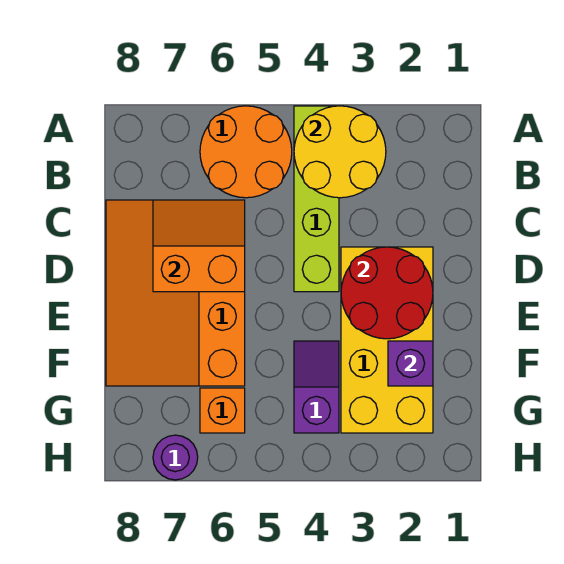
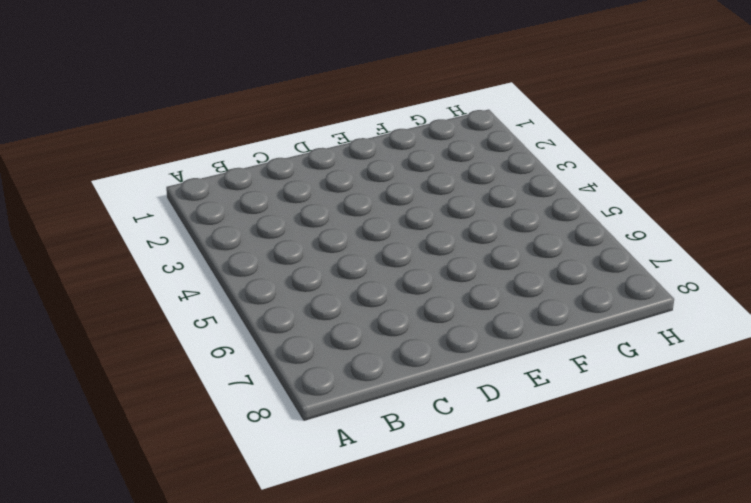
none -> lime 1x4 brick [294,106,339,292]
none -> orange 2x2 round brick [200,106,292,198]

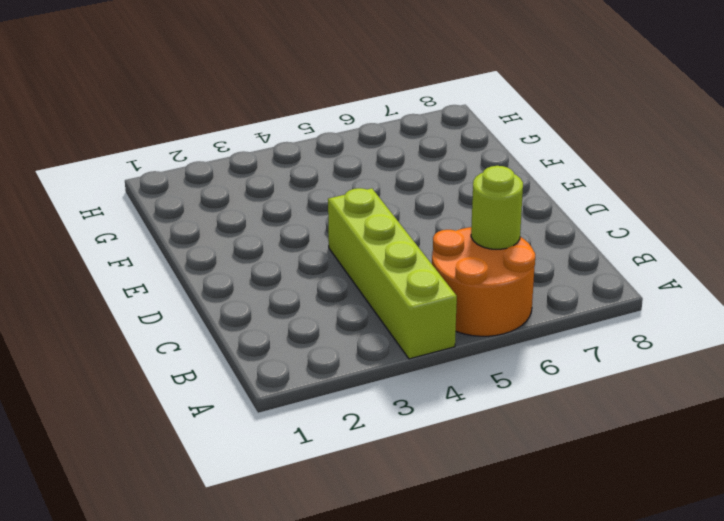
lime 1x1 round brick [471,166,523,249] -> none
none -> orange 3x4 slope [106,200,245,386]
none -> yellow 2x4 brick [341,247,433,433]

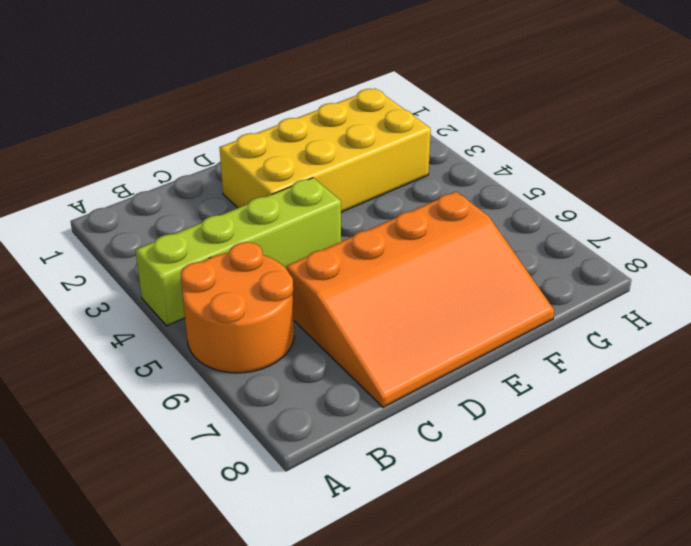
none -> purple 1x2 slope [294,341,339,433]
none -> orange 1x1 brick [200,388,245,433]

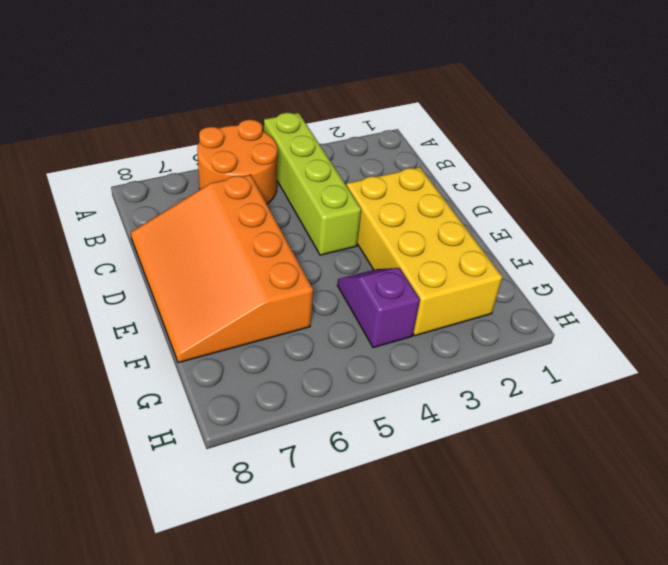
none -> orange 1x1 brick [200,388,245,433]
none -> purple 1x1 round brick [153,435,198,480]

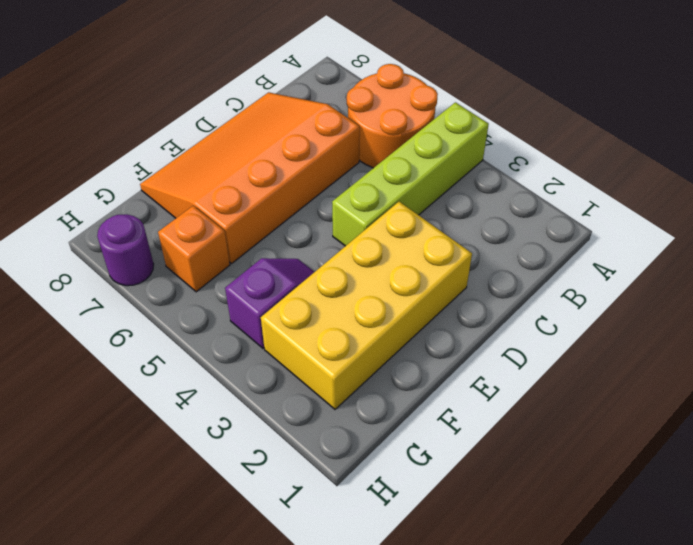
none -> yellow 2x2 round brick [294,106,386,198]
none -> orange 2x2 slope [153,200,245,292]

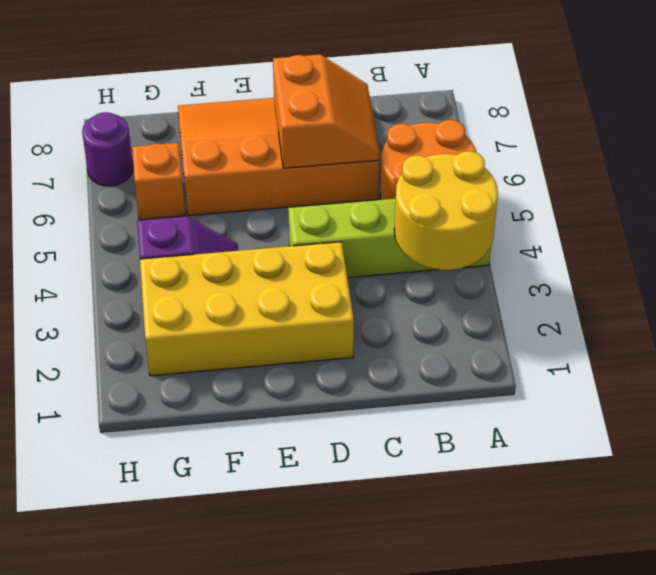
none -> red 2x2 round brick [341,247,433,339]
none -> purple 1x1 brick [388,341,433,386]

